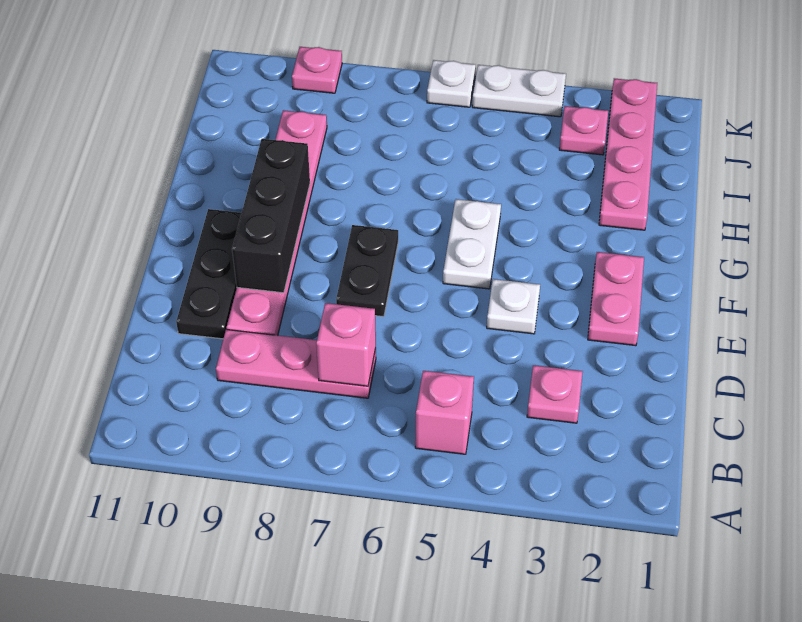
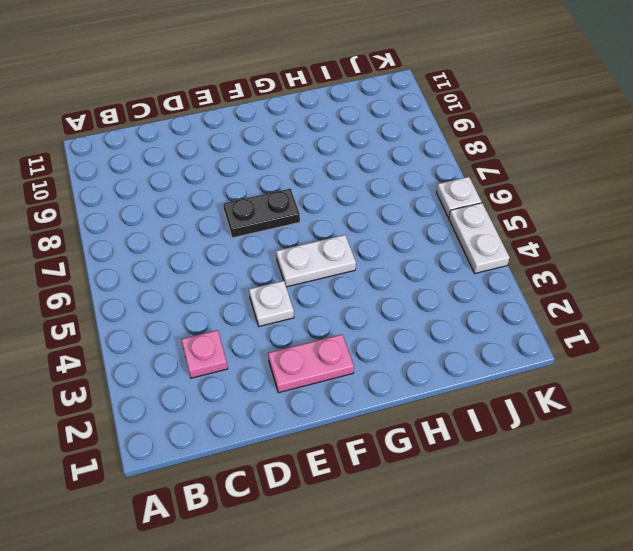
none -> pink 1x1 brick [415,371,474,454]
none -> pink 1x3 plate [216,329,376,398]
none -> pink 1x6 plate [227,110,327,335]

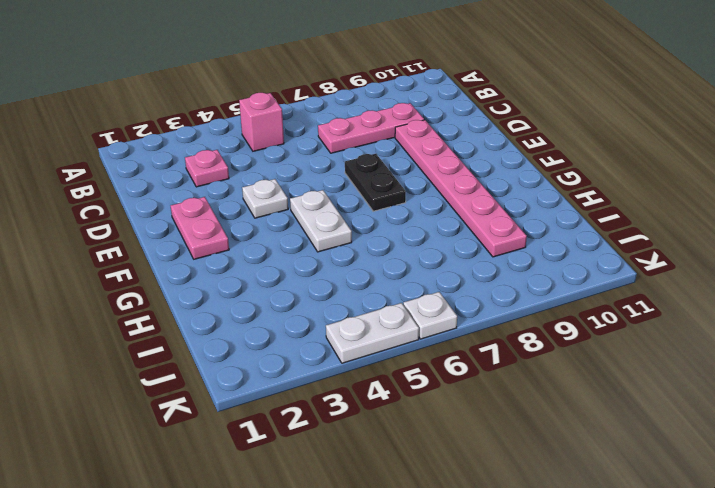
none -> black 1x3 plate [176,209,242,339]
none -> pink 1x4 plate [599,78,657,230]
none -> pink 1x1 plate [559,106,608,155]

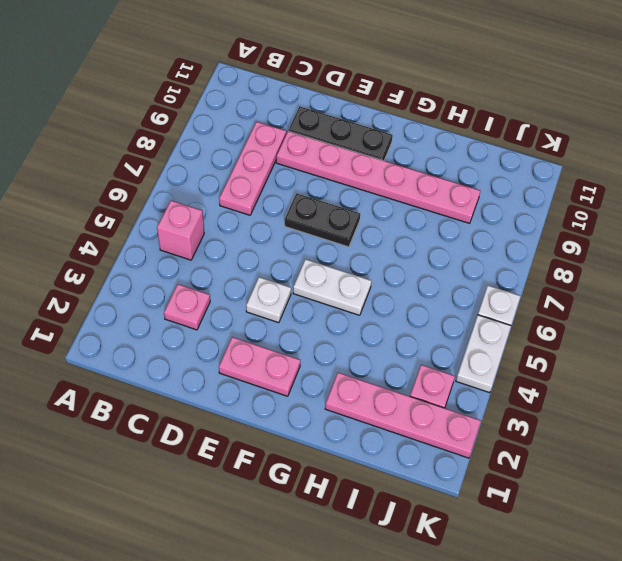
none -> pink 1x1 plate [292,47,342,93]
none -> pink 1x1 brick [316,303,376,386]
none -> black 1x3 brick [232,139,310,293]

